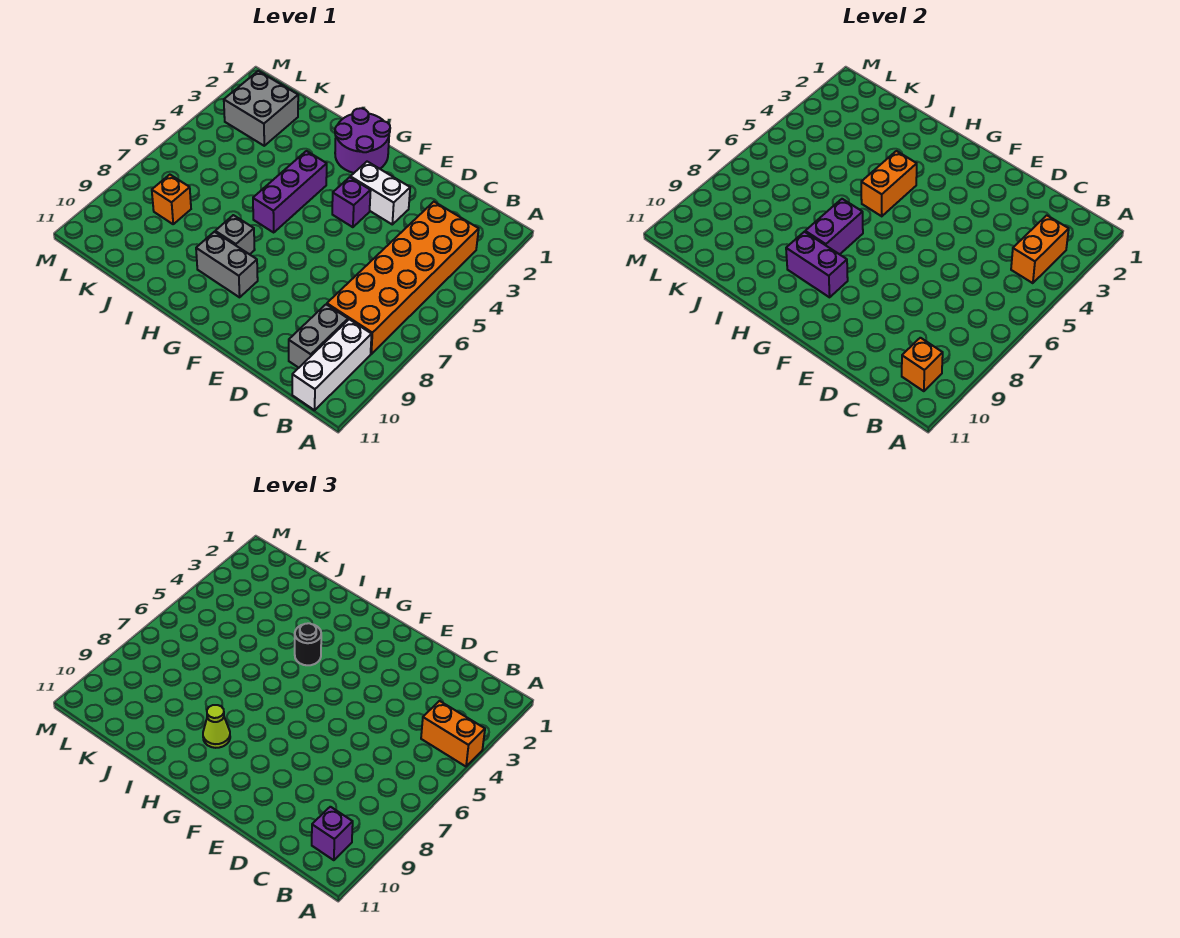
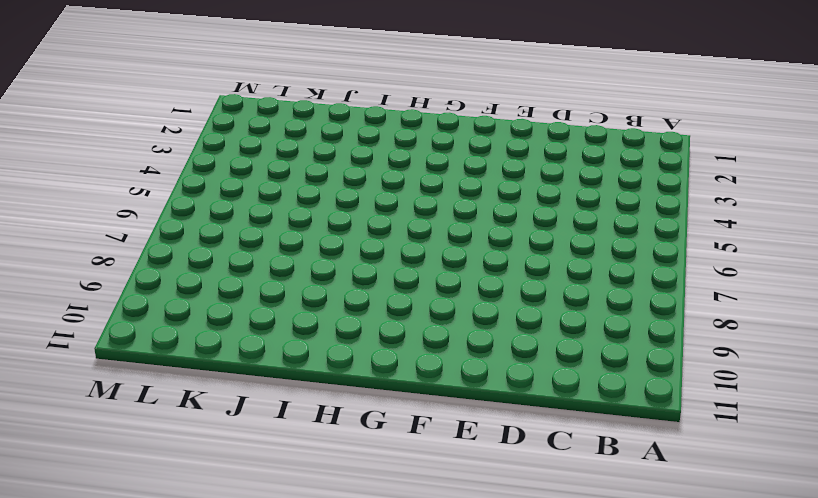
none -> orange 2x6 brick [327,202,479,354]
none -> white 1x3 brick [292,319,372,410]
none -> grey 1x2 brick [289,304,348,368]

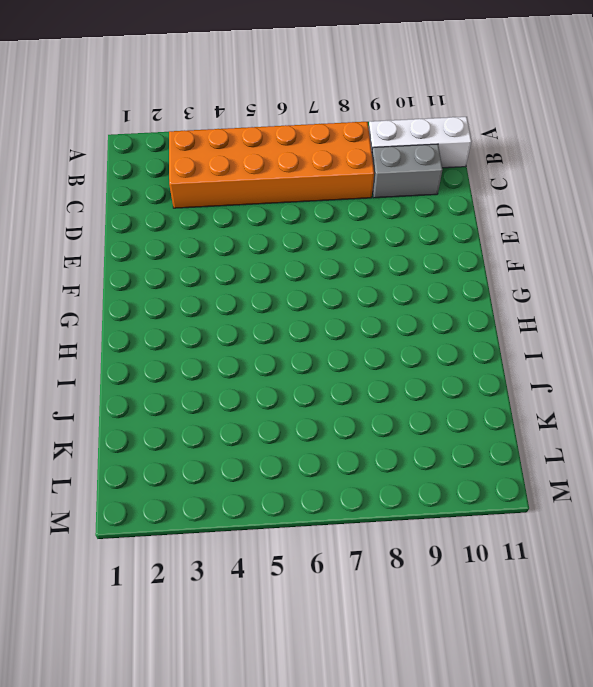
none -> white 1x2 brick [350,162,410,224]
none -> purple 1x1 brick [332,177,371,227]
none -> purple 2x2 round brick [335,108,390,173]

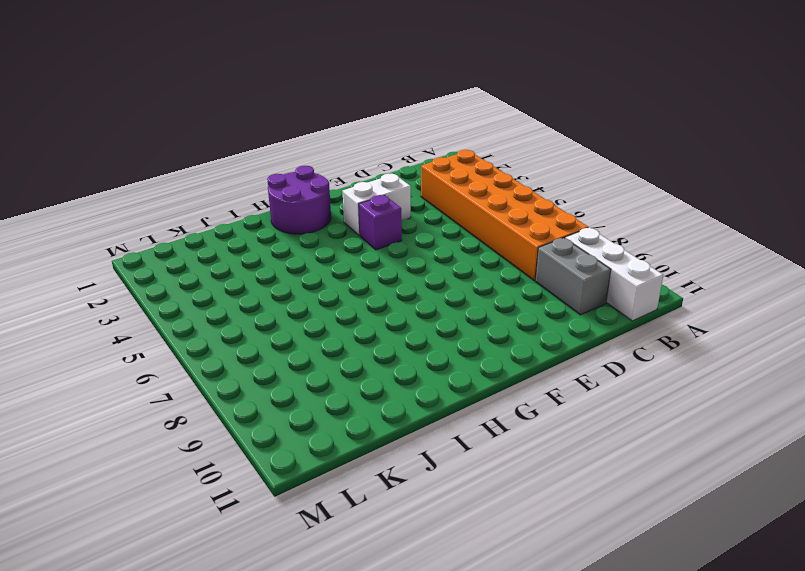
none -> grey 1x2 brick [196,232,258,297]
none -> purple 1x3 brick [253,151,327,232]
none -> grey 1x1 brick [215,215,255,254]

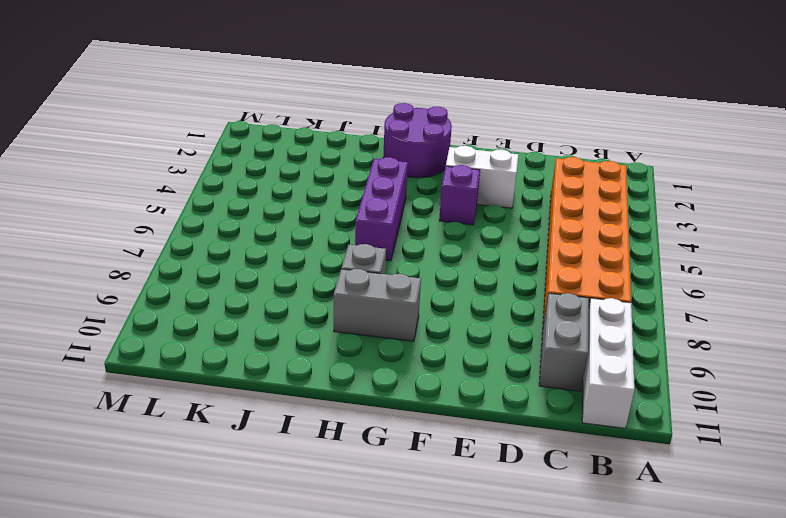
none -> grey 2x2 brick [224,71,298,146]
none -> orange 1x1 brick [152,175,191,224]
none -> orange 1x2 brick [1011,215,1069,283]

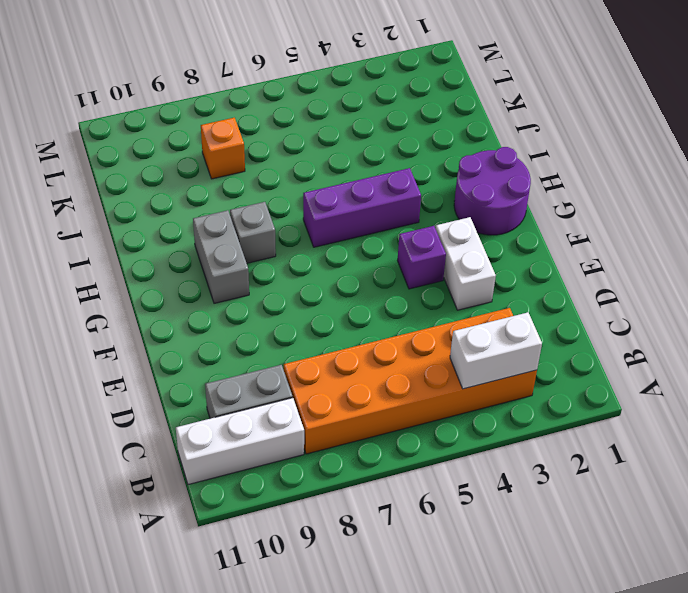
white 1x2 brick [450,312,542,389] -> orange 1x2 brick [1011,215,1069,283]
none -> grey 2x2 brick [224,71,298,146]
none -> orange 1x1 brick [902,338,943,391]
none -> purple 1x2 brick [786,232,848,297]

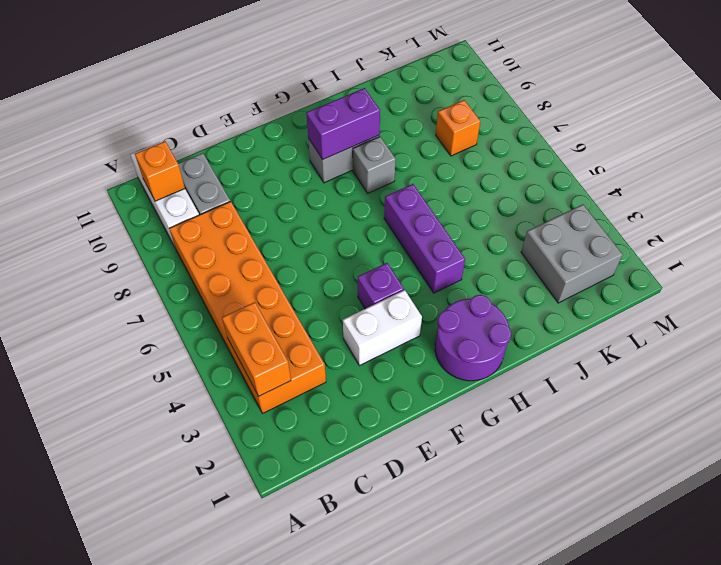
none -> orange 1x2 brick [861,151,917,216]
none -> purple 1x2 brick [805,199,863,254]
none -> orange 1x2 brick [421,701,485,766]

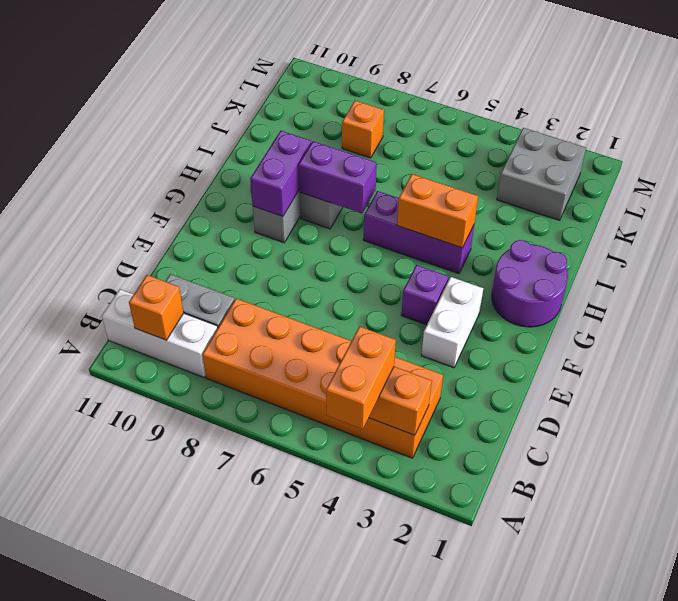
none -> purple 1x1 brick [312,807,353,860]
none -> black 1x1 round brick [295,623,321,665]
none -> lime 1x1 cone [203,705,230,748]

